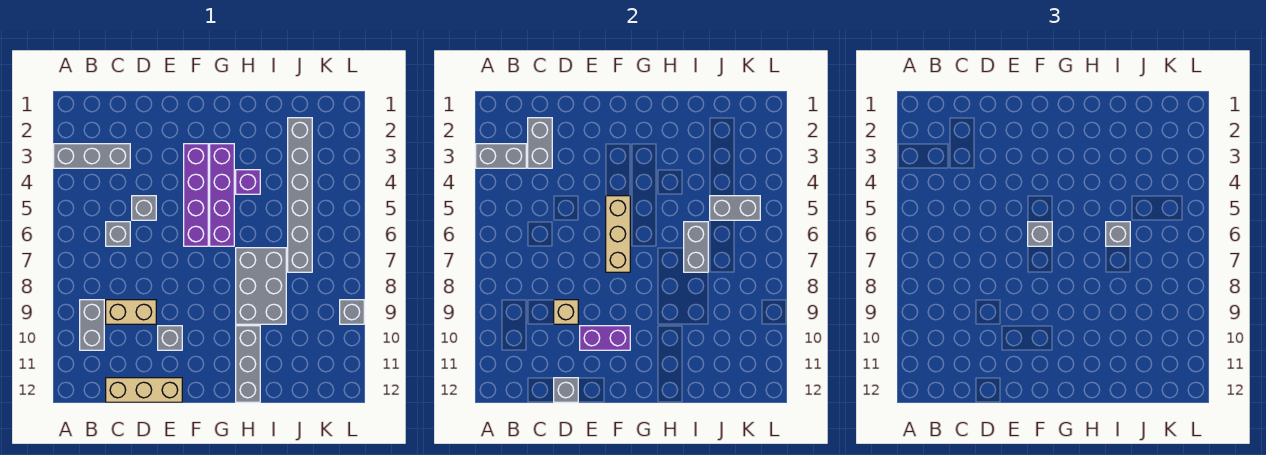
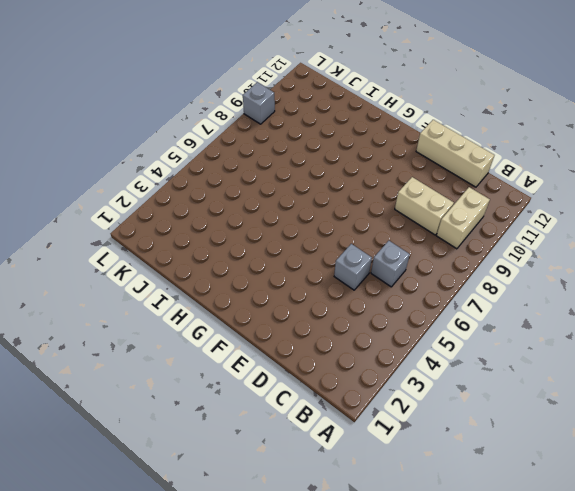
tan 1x2 brick [437,187,490,249] -> grey 1x2 brick [80,300,104,350]
none -> grey 1x3 brick [54,144,130,168]
none -> grey 1x1 brick [158,326,182,350]
none -> purple 1x4 brick [184,144,208,246]

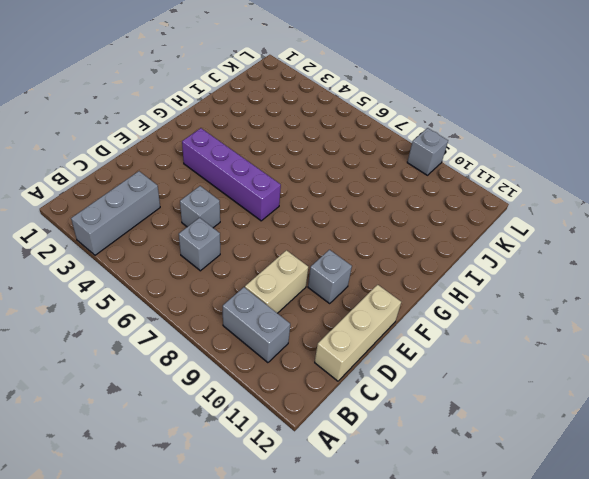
none -> purple 1x4 brick [210,144,234,246]
none -> purple 1x1 brick [236,170,260,194]
none -> grey 2x3 brick [236,248,286,324]

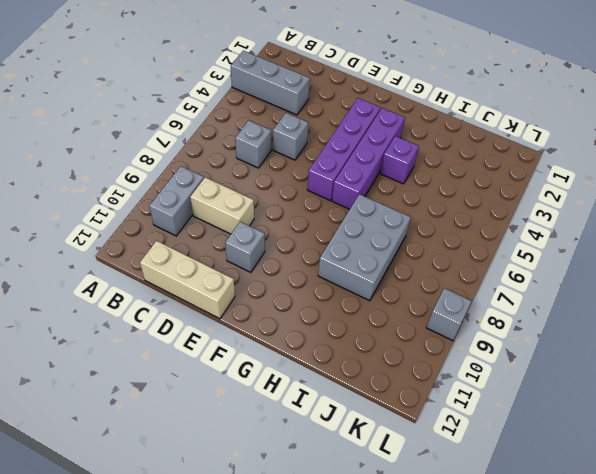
none -> grey 1x3 brick [236,326,260,402]
none -> grey 1x6 brick [288,118,312,272]
none -> grey 1x2 brick [476,144,526,168]

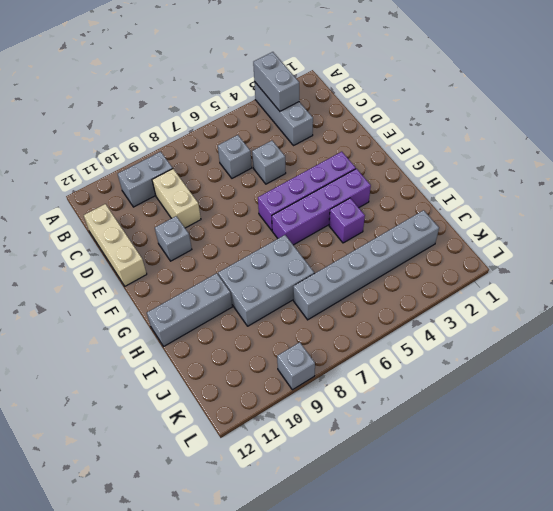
none -> grey 1x2 brick [528,118,552,168]
none -> tan 1x1 brick [554,300,578,324]
none -> grey 1x1 brick [554,378,578,402]

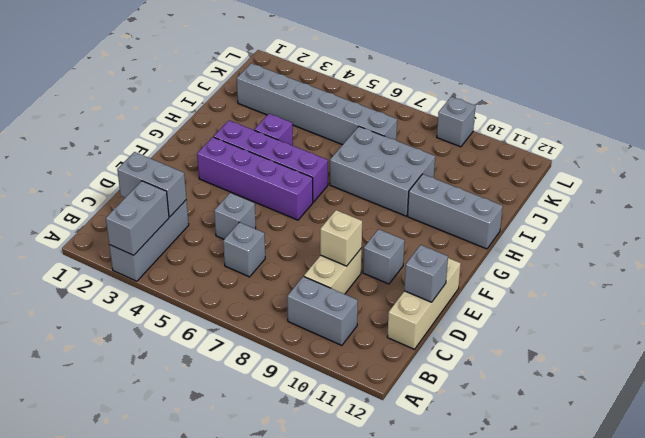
none -> purple 1x2 brick [580,326,630,350]
none -> tan 1x3 brick [606,196,630,272]
none -> grey 1x2 brick [684,222,708,272]

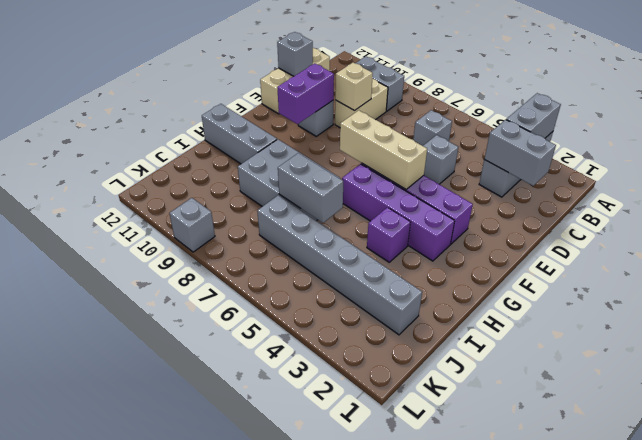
none -> grey 1x2 brick [710,196,760,220]
none -> grey 1x1 brick [1028,222,1052,246]
none -> grey 1x1 brick [1106,222,1130,246]

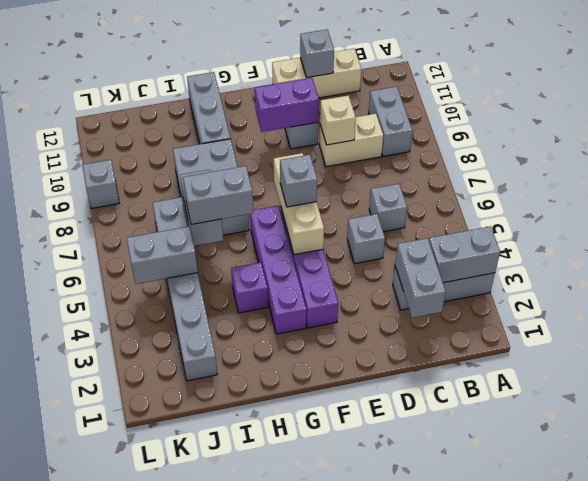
grey 1x2 brick [183,166,253,224] -> grey 1x1 brick [1106,222,1130,246]

